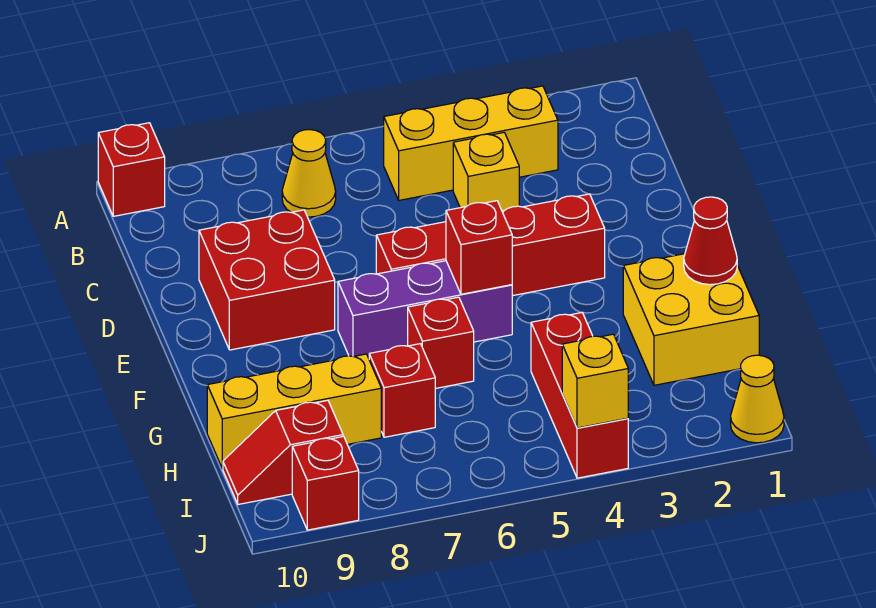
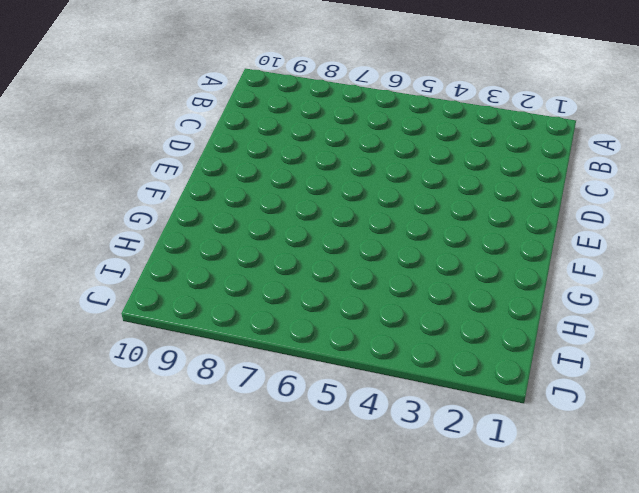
none -> red 1x1 brick [98,123,165,216]
none -> yellow 1x3 brick [384,86,558,200]
none -> yellow 1x1 cone [282,130,336,217]

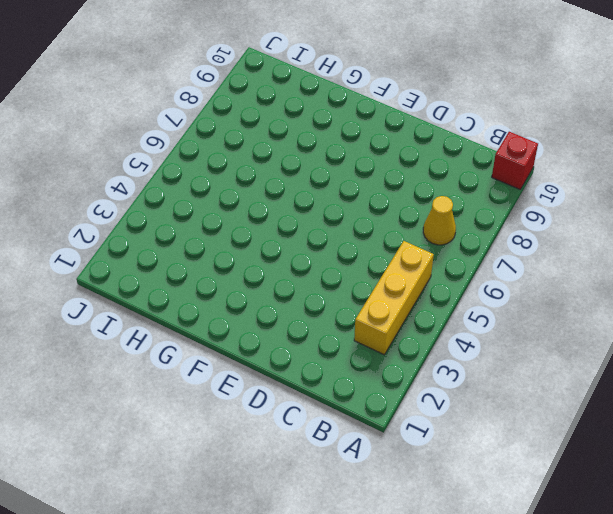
none -> yellow 1x1 brick [453,132,519,211]
none -> red 2x2 brick [199,210,335,350]
none -> red 1x4 brick [376,194,605,296]

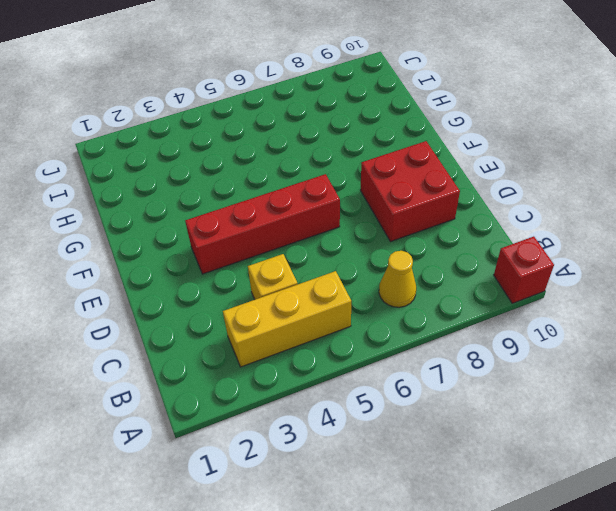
none -> purple 1x3 brick [338,261,512,358]
none -> yellow 2x2 brick [623,254,759,385]
none -> red 1x1 brick [408,297,474,389]

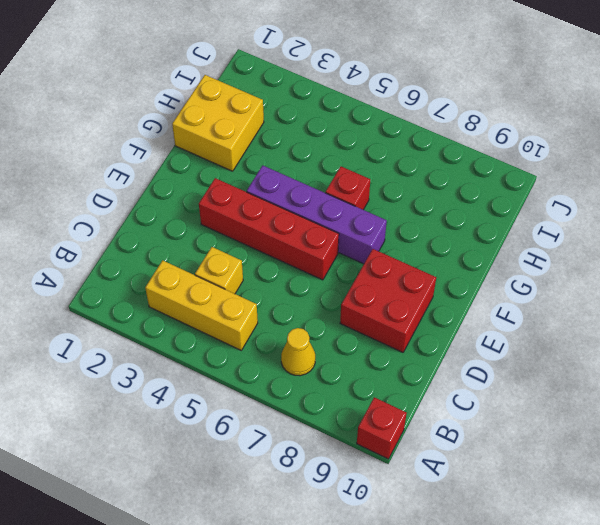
purple 1x4 brick [247,165,387,264] -> purple 1x3 brick [338,261,512,358]
none -> red 1x3 brick [531,312,628,478]
none -> red 1x1 brick [369,344,435,437]
none -> yellow 1x3 brick [207,354,381,468]

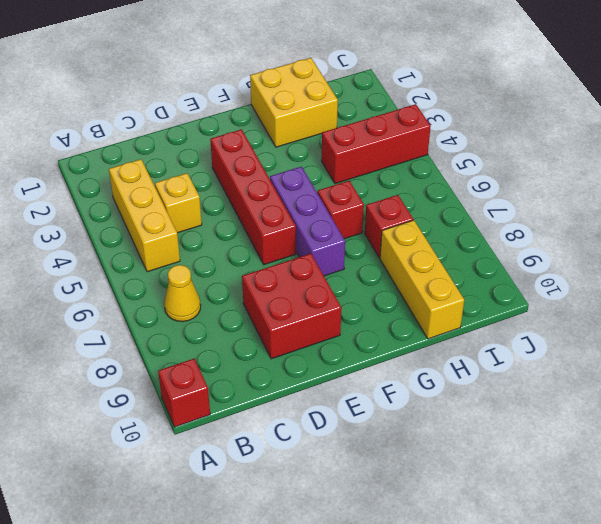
none -> red 1x2 slope [223,400,343,504]
none -> yellow 1x1 cone [731,355,784,443]
none -> red 1x1 brick [292,436,359,530]

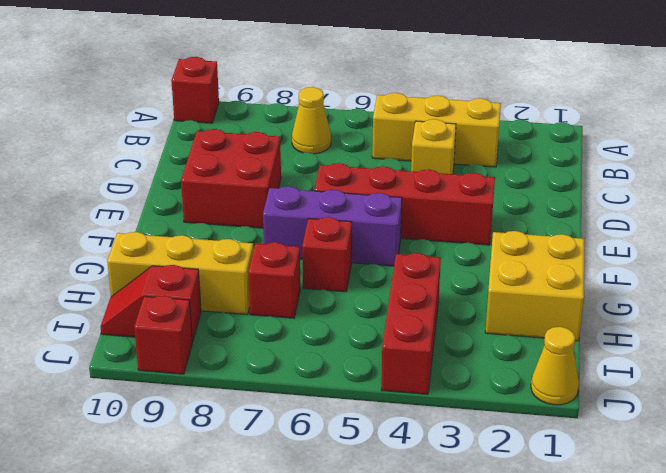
none -> red 1x1 brick [446,201,512,294]
none -> red 1x1 cone [684,197,737,285]
none -> yellow 1x1 brick [562,334,628,428]

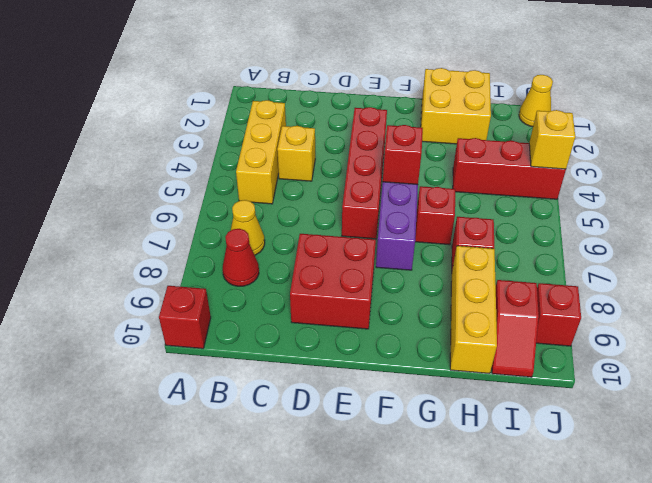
red 1x1 cone [223,229,259,286] -> red 1x1 cone moved to [684,197,737,285]

